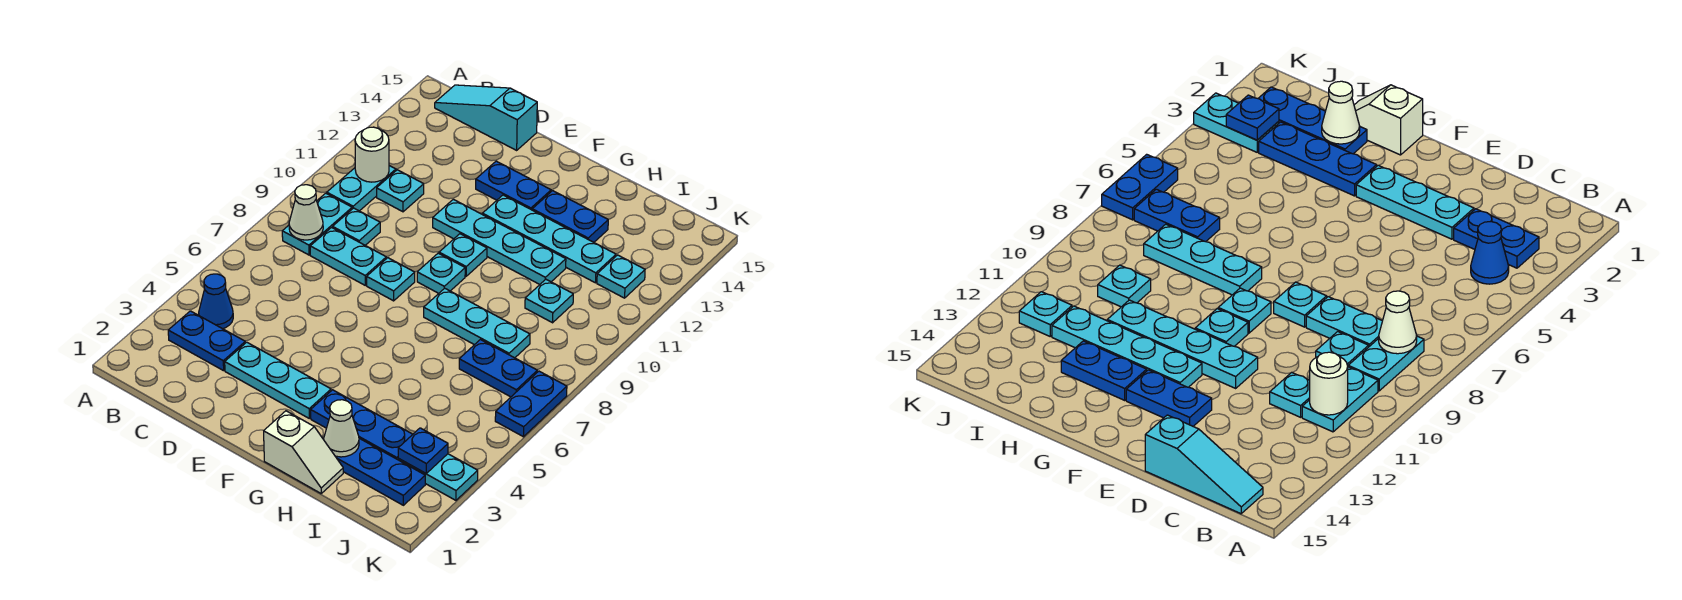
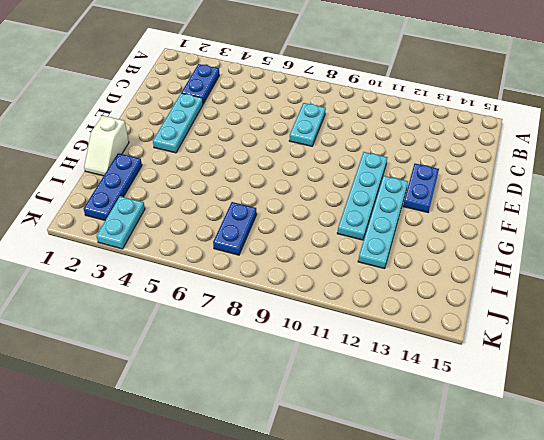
none -> blue 1x1 cone [199,274,233,329]
none -> cyan 1x2 plate [282,193,352,255]
none -> cyan 1x2 plate [327,166,396,211]

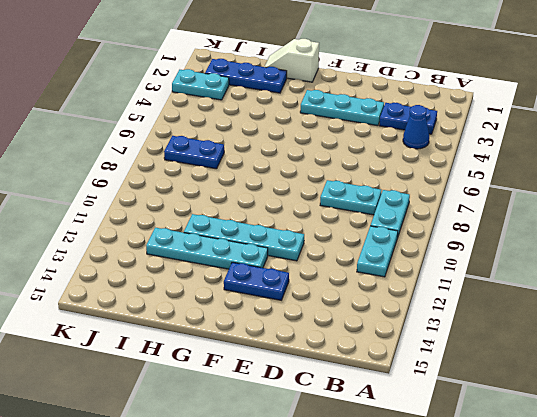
none -> cyan 1x3 slope [435,85,537,150]
none -> cyan 1x1 plate [333,208,380,245]
none -> cyan 1x1 plate [377,170,424,212]

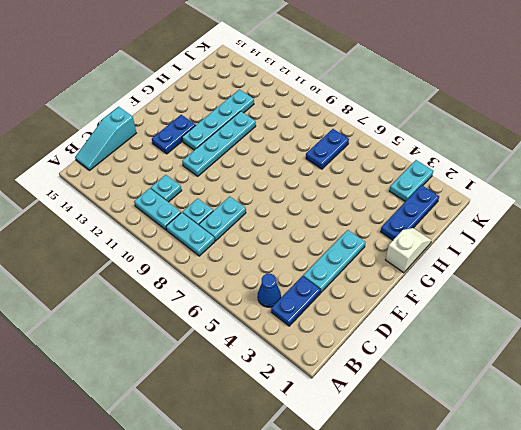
none -> cyan 1x1 plate [367,258,415,301]
none -> cyan 1x1 plate [417,253,465,293]
none -> cyan 1x1 plate [439,234,487,276]

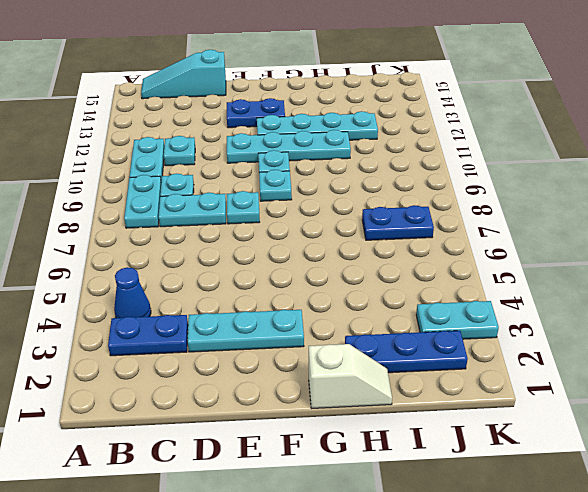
none -> blue 1x3 plate [311,390,413,460]
none -> cyan 1x3 plate [424,288,530,358]
none -> blue 1x2 plate [532,191,608,242]

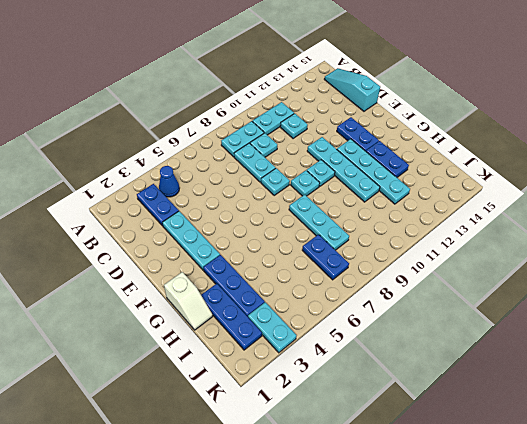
none -> cyan 1x1 plate [525,279,573,323]
none -> cyan 1x1 plate [597,255,645,298]
none -> blue 1x2 plate [495,371,567,437]

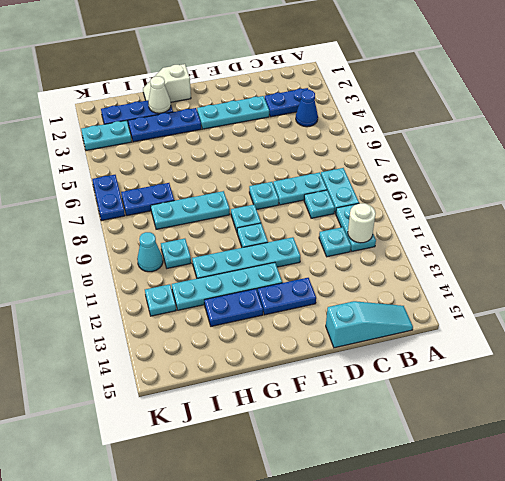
cyan 1x1 cone [137,232,163,272] -> none
none -> white 1x1 cone [289,185,323,240]
none -> blue 1x1 plate [398,428,448,473]

